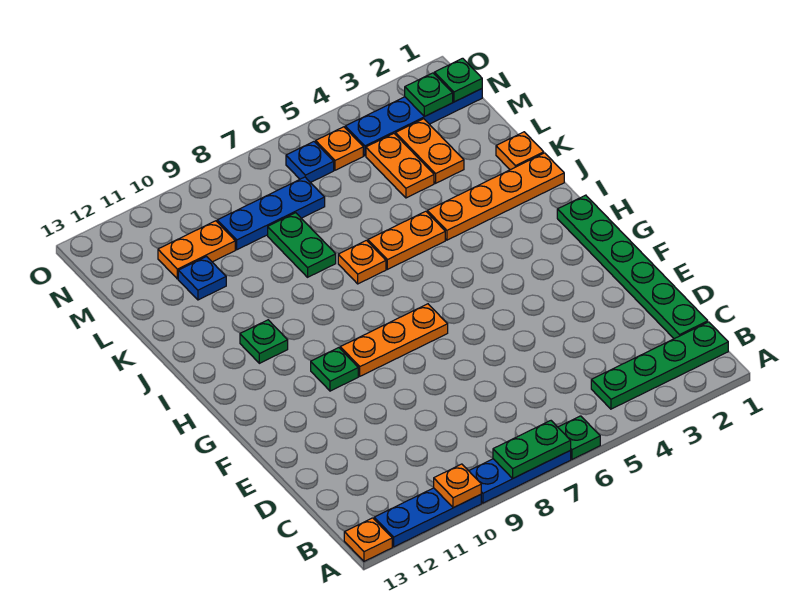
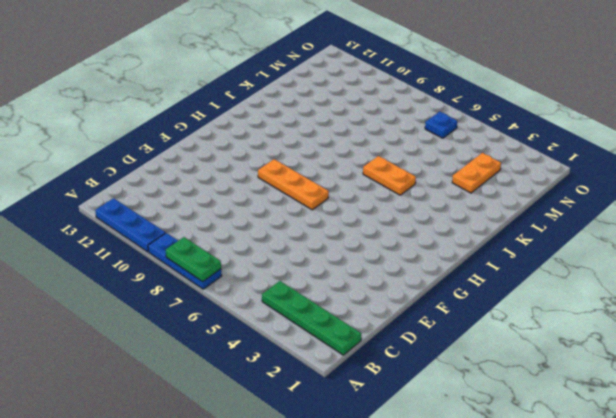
none -> green 1x1 plate [558,416,600,459]
none -> orange 1x1 plate [344,518,392,561]
none -> green 1x6 plate [557,195,708,339]

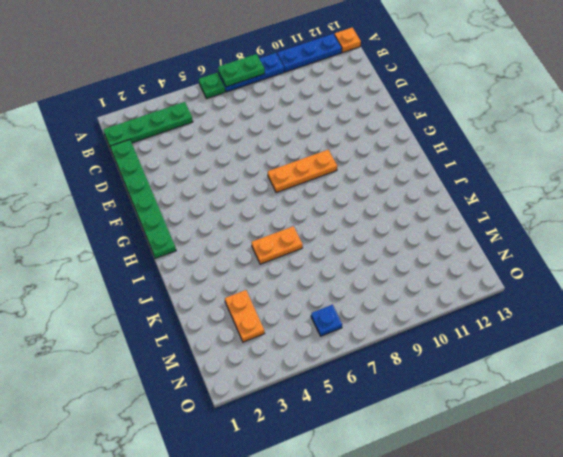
none -> green 1x1 plate [311,348,358,391]
none -> green 1x1 plate [240,320,288,363]
none -> orange 1x4 plate [427,153,564,240]

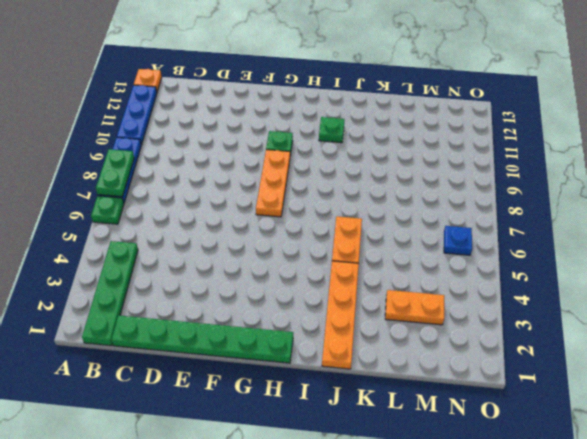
none -> orange 1x1 plate [338,240,386,284]
none -> orange 1x1 plate [496,132,544,170]
none -> green 1x2 plate [268,213,336,277]

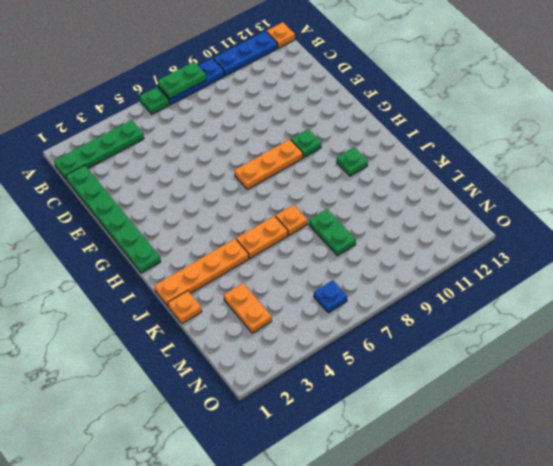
none -> orange 1x2 plate [366,134,434,198]
none -> blue 1x1 plate [178,257,226,300]
none -> blue 1x3 plate [217,177,325,250]

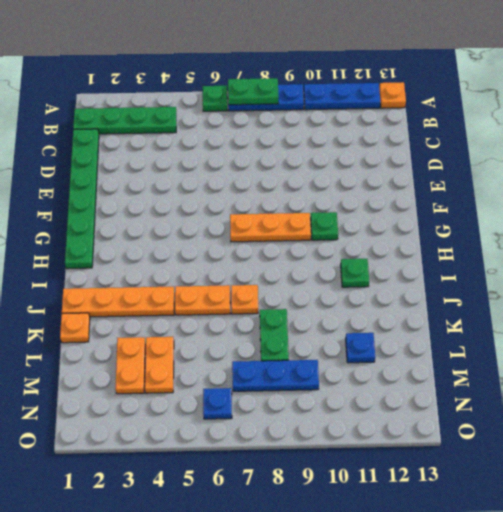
none -> orange 1x2 plate [158,221,235,279]
none -> blue 1x4 plate [345,89,482,156]
none -> orange 1x1 plate [316,127,363,170]

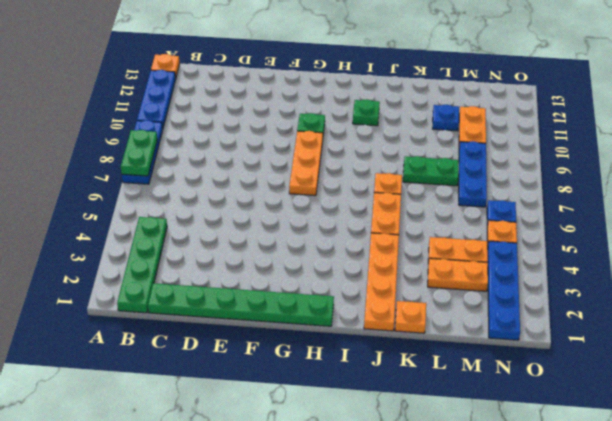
none -> green 1x1 plate [558,416,600,459]
none -> orange 1x1 plate [434,464,481,508]
none -> green 1x1 plate [434,58,482,102]

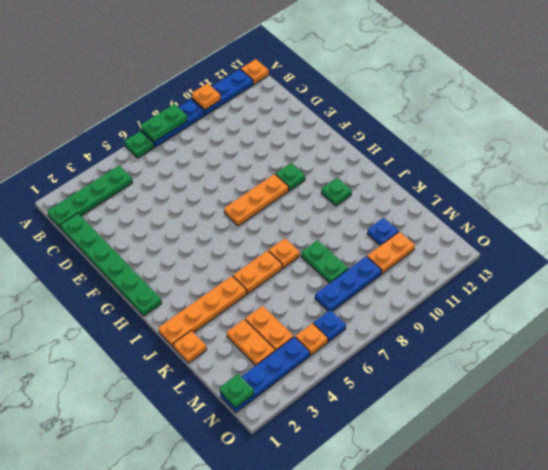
none -> green 1x1 plate [405,73,453,117]

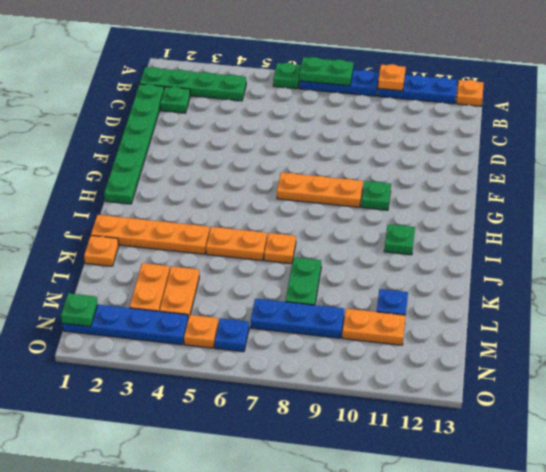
green 1x1 plate [160,87,190,113] -> green 1x1 plate moved to [405,73,453,117]

